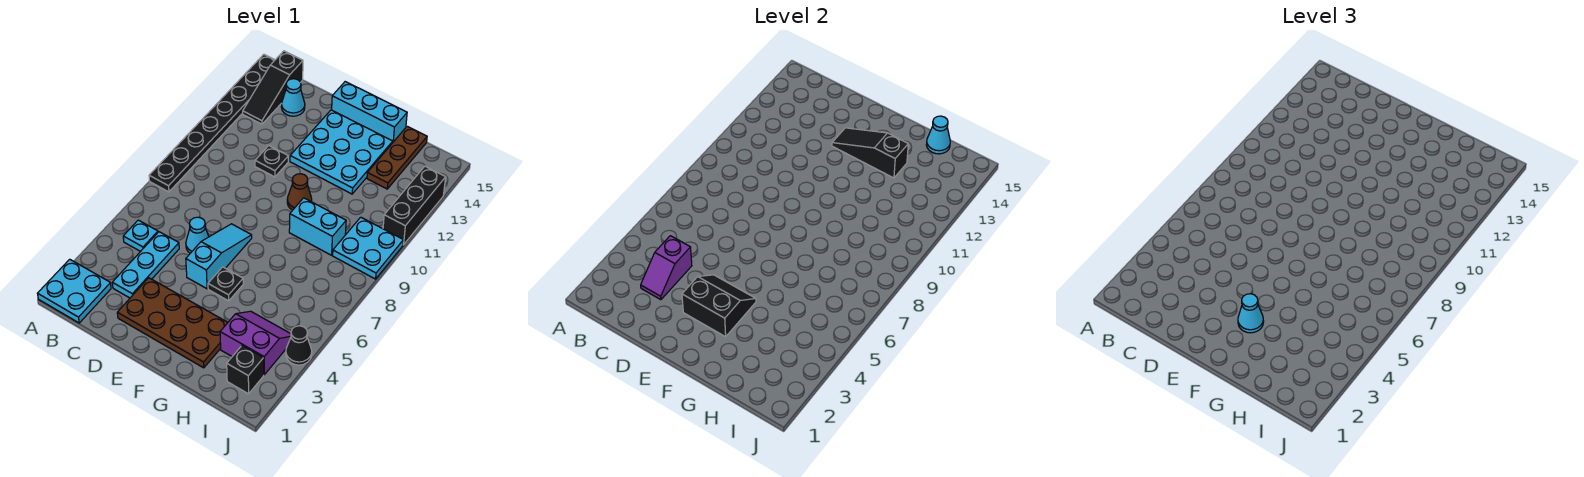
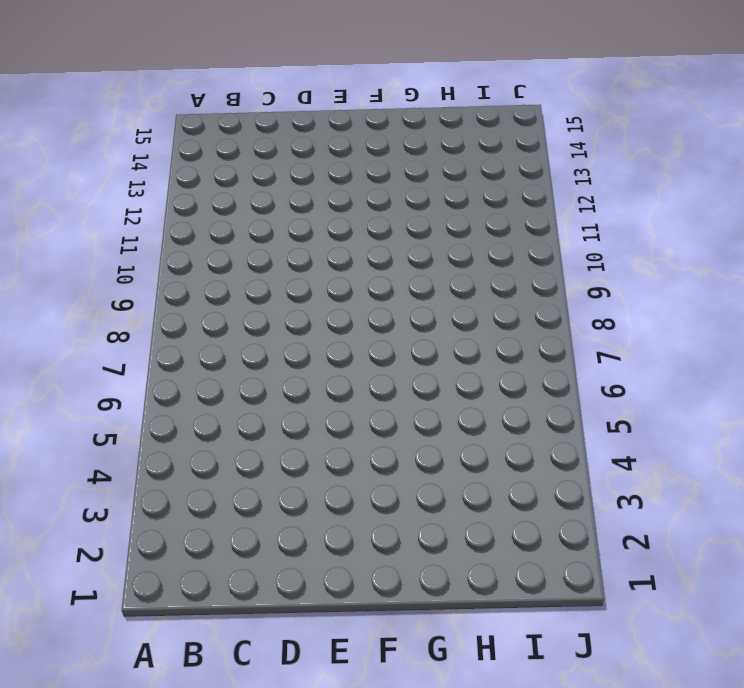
none -> cyan 2x2 plate [38,259,111,323]
none -> black 1x8 plate [149,54,275,192]
none -> cyan 1x1 plate [123,220,158,252]

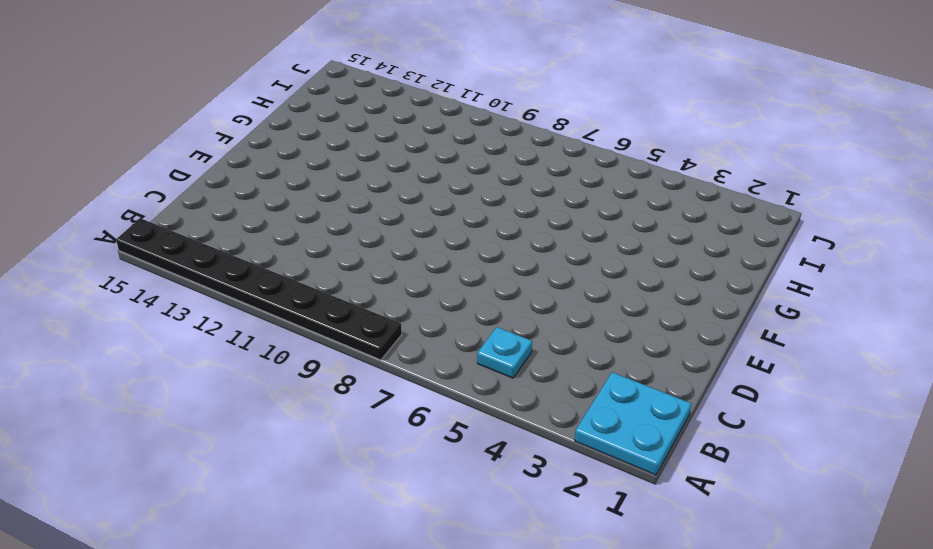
none -> black 1x3 slope [243,51,303,124]
none -> cyan 1x3 plate [112,232,179,298]
none -> cyan 1x1 cone [281,79,305,116]

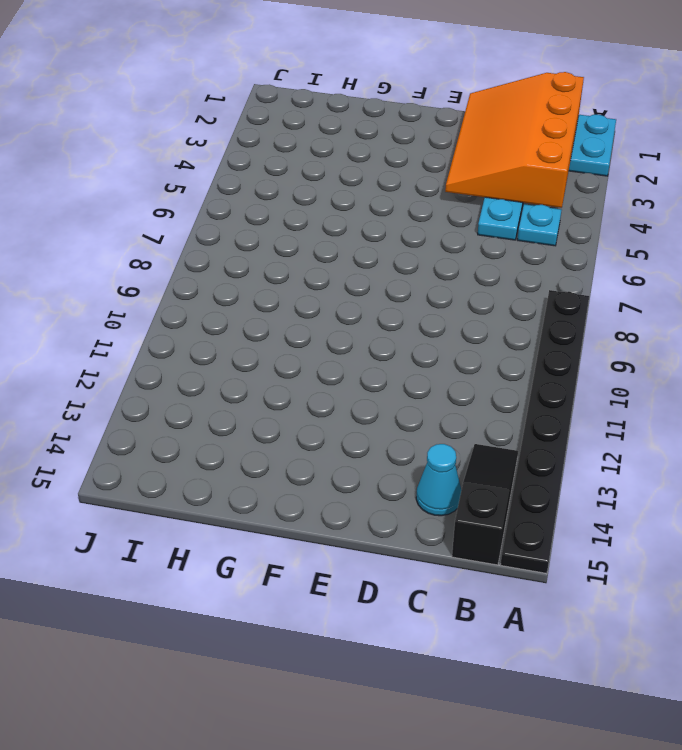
orange 3x4 slope [445,72,584,208] -> purple 1x2 slope [641,236,692,300]
none -> brown 2x4 plate [117,278,228,368]
none -> cyan 1x1 cone [186,217,209,253]
none -> black 1x1 plate [255,146,288,177]

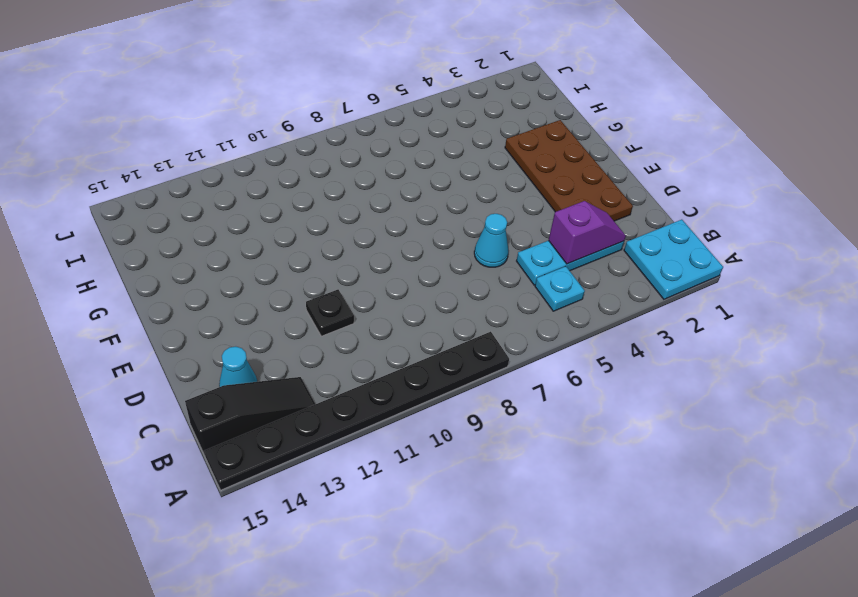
none -> cyan 1x3 slope [186,224,252,289]
none -> cyan 3x3 plate [290,110,393,194]
none -> cyan 1x3 brick [332,82,407,142]

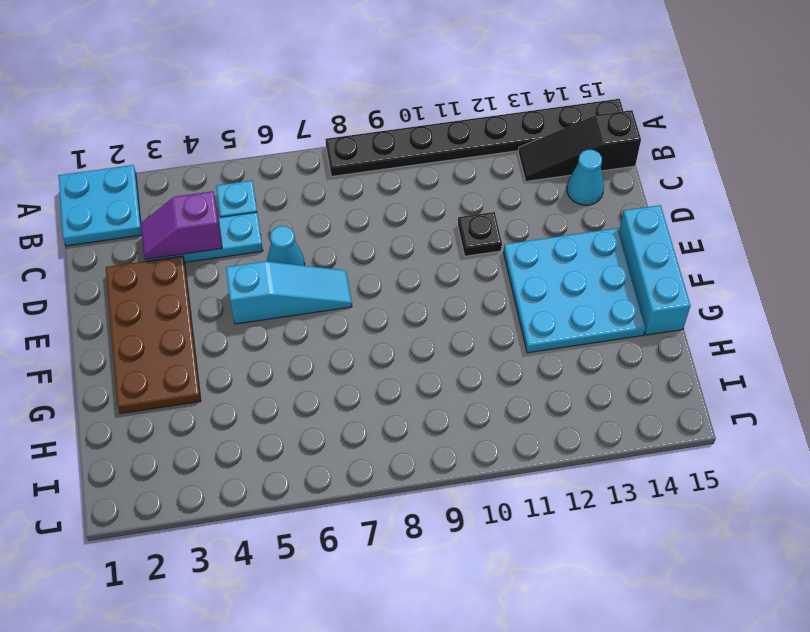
none -> black 1x1 plate [208,267,243,301]
none -> brown 1x1 cone [287,174,312,210]
none -> cyan 1x2 brick [289,198,346,255]

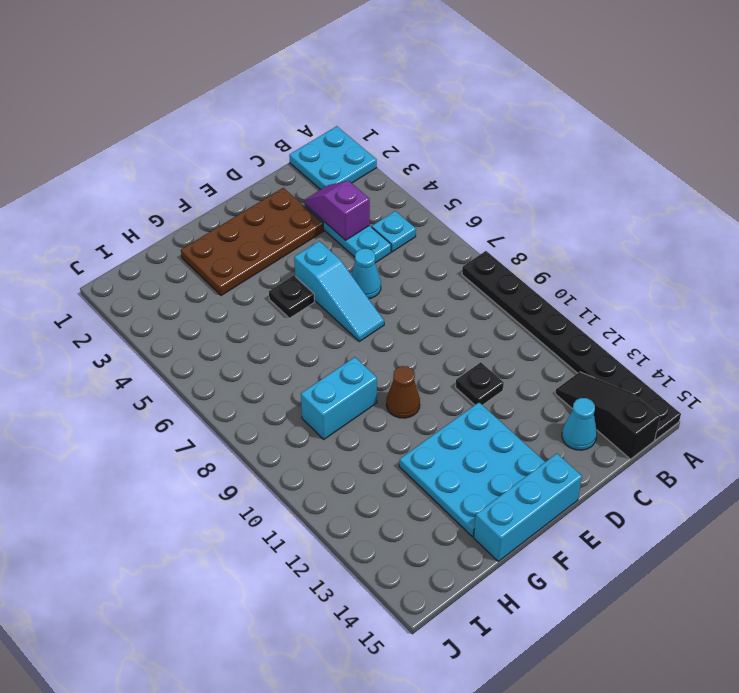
none -> purple 2x2 slope [220,311,291,375]
none -> brown 1x3 plate [367,126,427,189]
none -> black 1x1 brick [227,346,264,394]

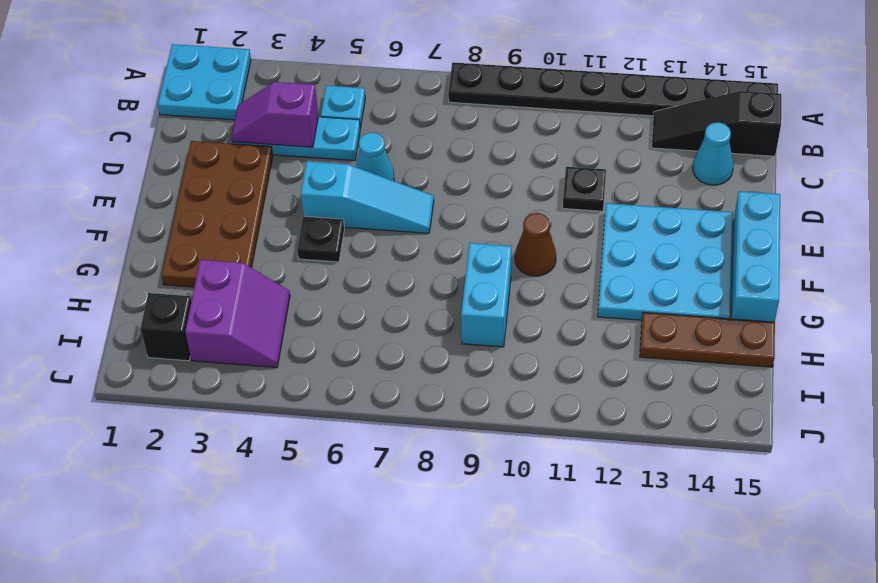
none -> cyan 2x2 plate [333,217,403,279]
none -> black 1x1 cone [286,326,312,365]
none -> black 1x3 brick [383,166,446,245]

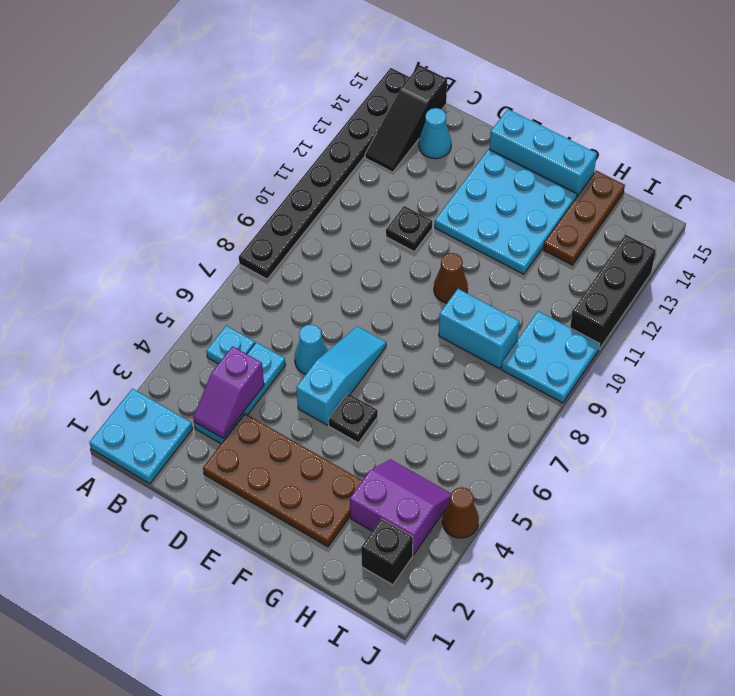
brown 1x1 cone [442,487,479,538] -> black 1x1 cone [286,326,312,365]
none -> black 2x2 slope [682,275,756,337]
none -> black 1x3 slope [832,128,908,178]
none -> cyan 1x1 cone [926,116,950,154]

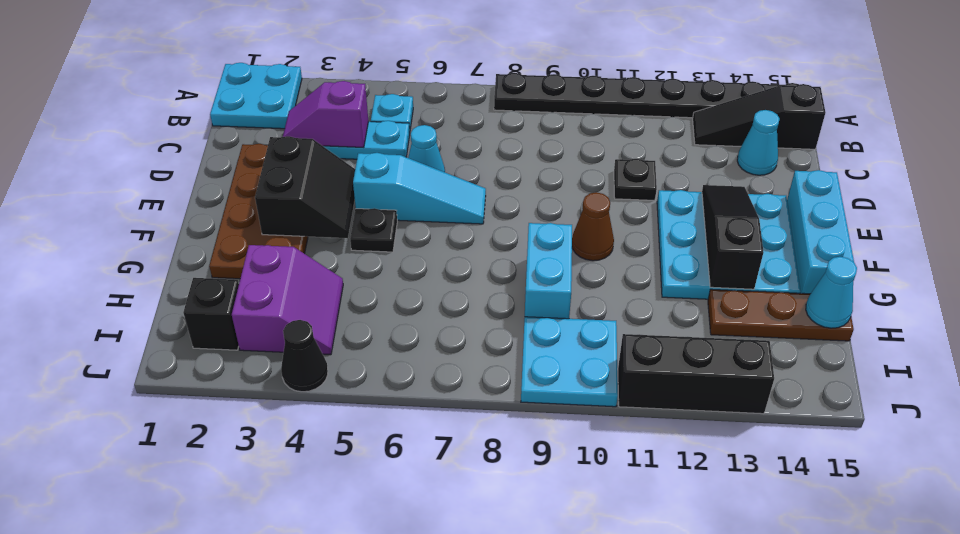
none -> cyan 1x1 cone [1238,294,1264,333]

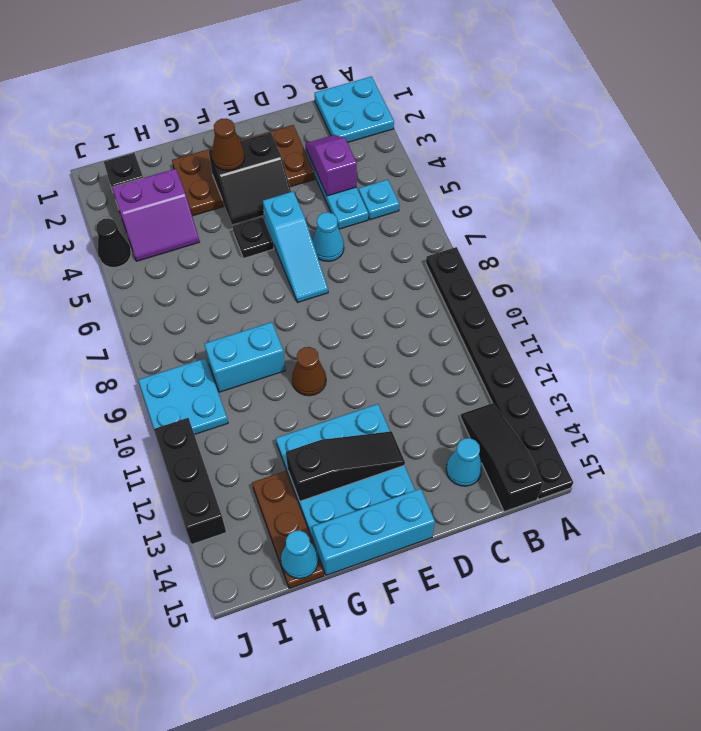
brown 1x1 cone [212,119,245,171] -> cyan 1x1 cone [1238,294,1264,333]
none -> black 1x1 plate [255,146,288,177]

